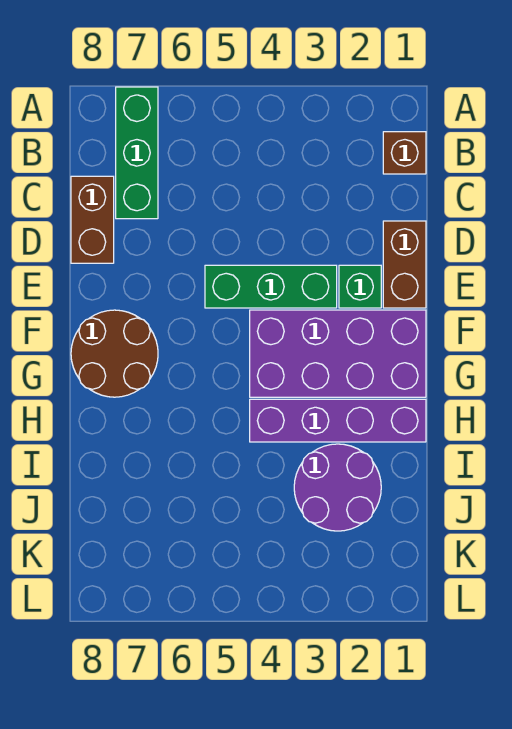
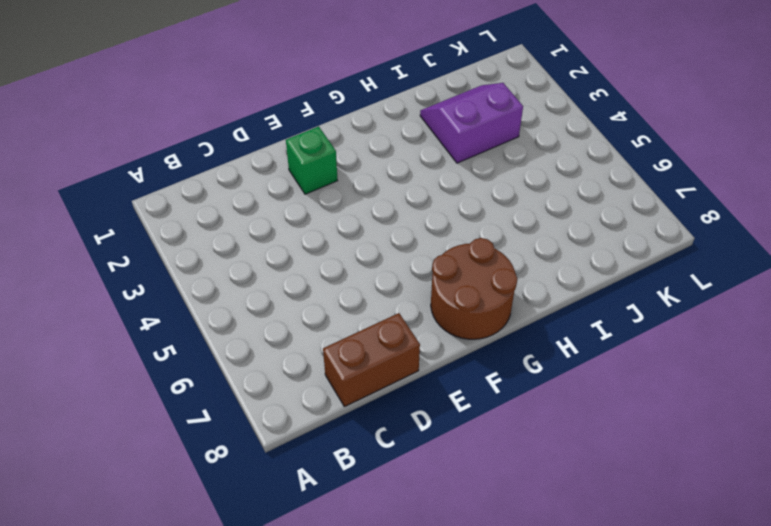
purple 2x2 slope [420,83,523,163] -> purple 2x2 round brick [294,444,381,531]
none -> green 1x3 brick [116,87,158,219]
none -> brown 1x1 brick [383,132,426,174]

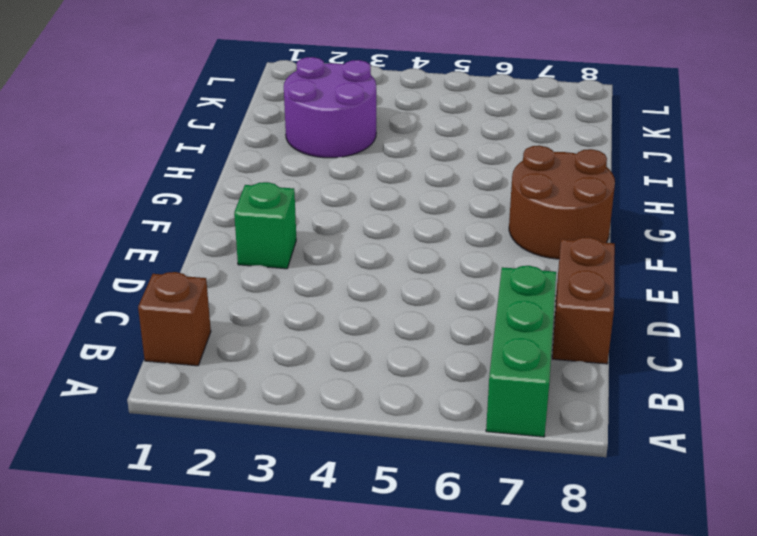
none -> brown 1x2 brick [383,221,426,308]
none -> green 1x3 brick [205,265,337,308]

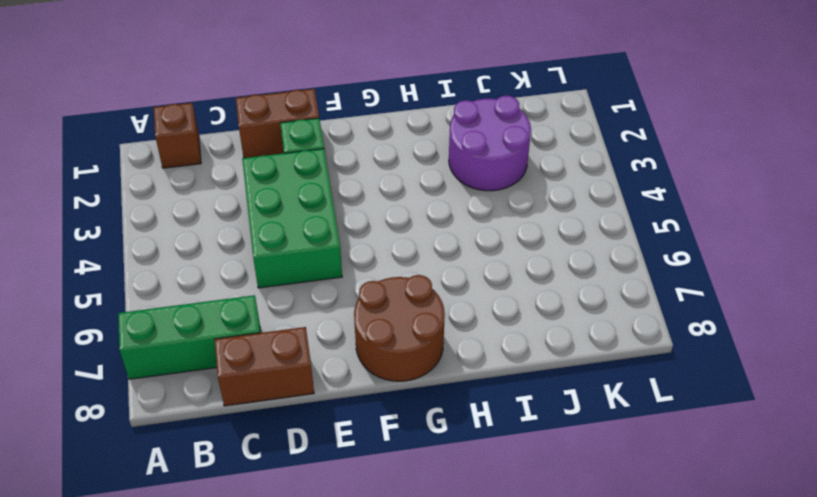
green 2x3 brick [242,149,342,288] -> green 1x3 brick [205,265,337,308]
none -> purple 2x4 brick [250,310,426,397]
none -> purple 1x4 brick [250,399,426,442]

